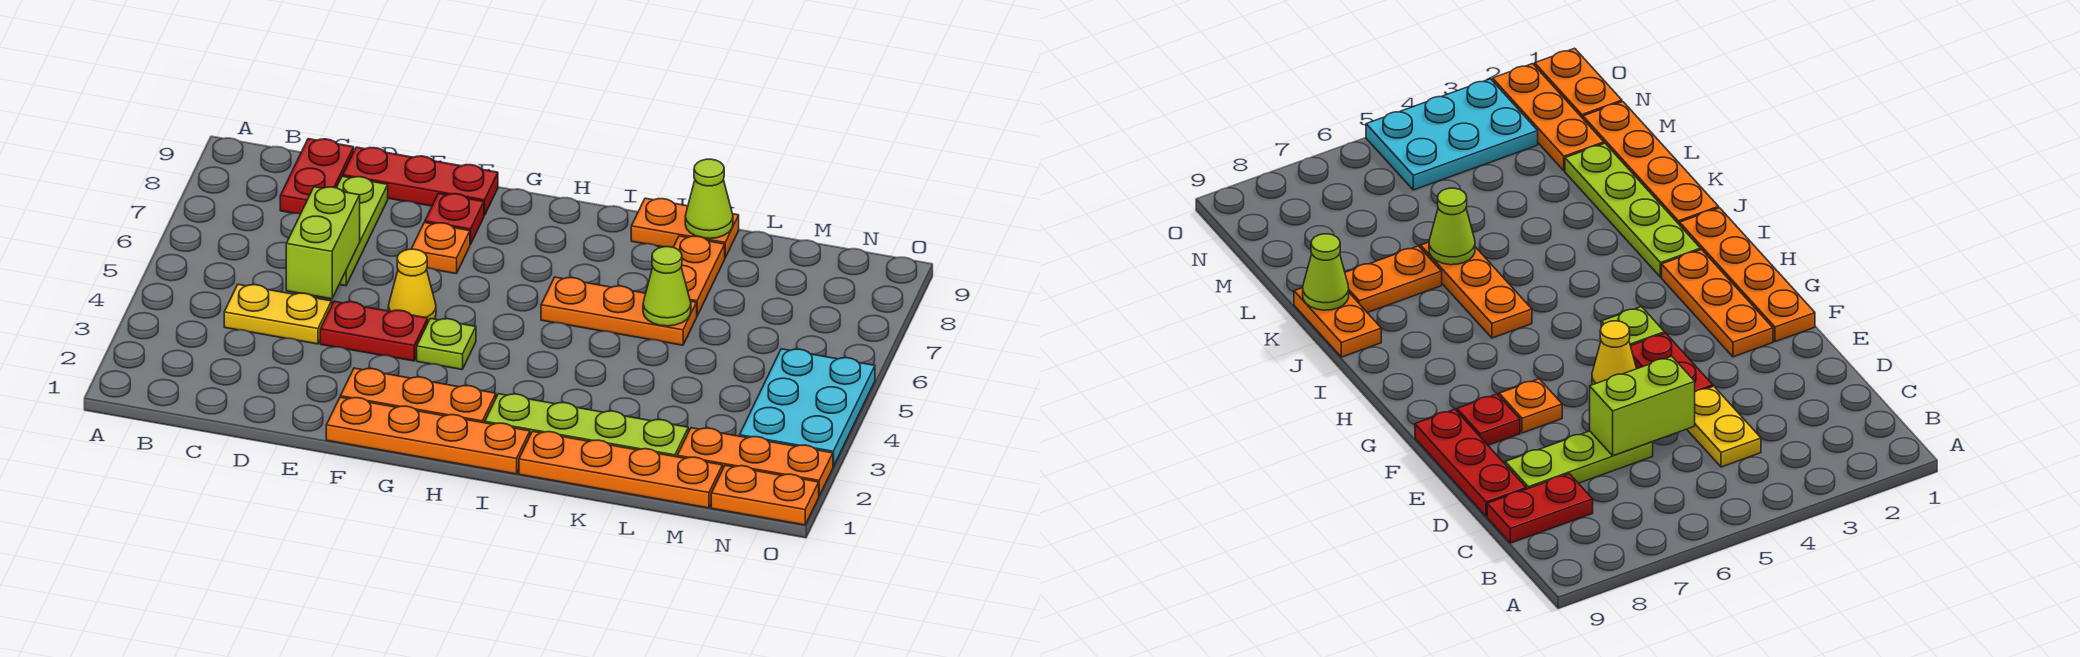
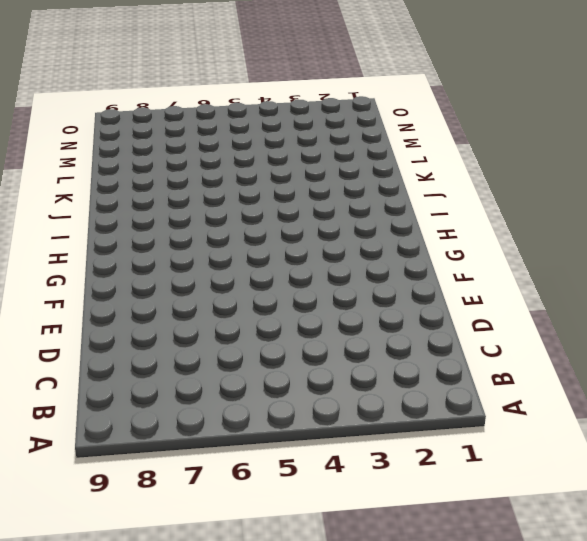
none -> yellow 1x2 plate [224,284,332,344]
none -> red 1x2 plate [280,139,354,214]
none -> lime 1x3 plate [337,176,388,286]

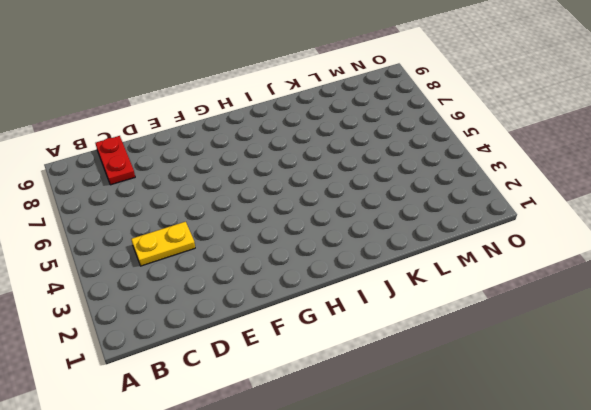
none -> lime 1x3 plate [337,176,388,286]
none -> red 1x3 plate [343,147,498,215]
none -> red 1x2 plate [320,301,428,361]

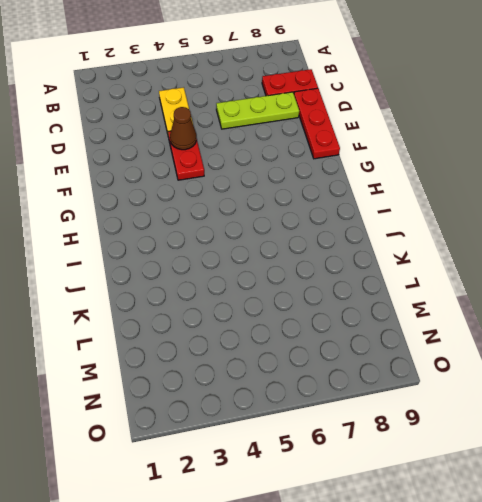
brown 1x1 cone [170,107,196,150] -> none
none -> orange 1x4 plate [326,397,530,474]
none -> orange 1x3 plate [340,368,496,423]
none -> yellow 1x1 cone [388,249,436,322]

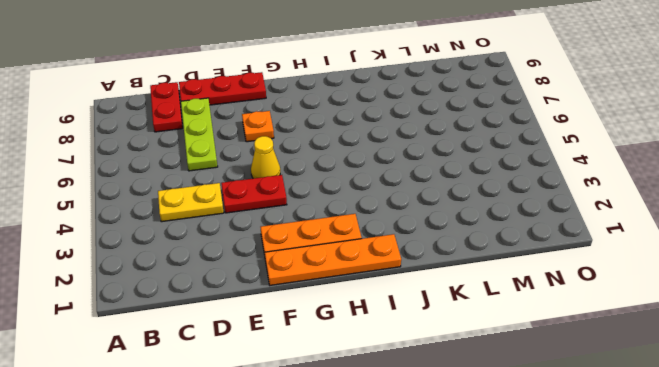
none -> red 1x1 plate [425,193,484,245]
none -> lime 1x1 plate [417,318,476,369]
none -> lime 1x4 plate [485,394,688,457]

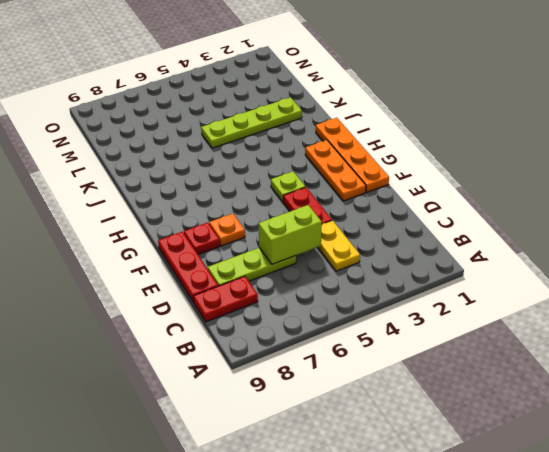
lime 1x4 plate [201,97,302,148] -> lime 1x4 plate turned to [485,394,688,457]
none -> yellow 1x1 cone [388,249,436,322]
none -> orange 1x3 plate [541,277,697,345]
none -> orange 1x4 plate [519,431,723,508]

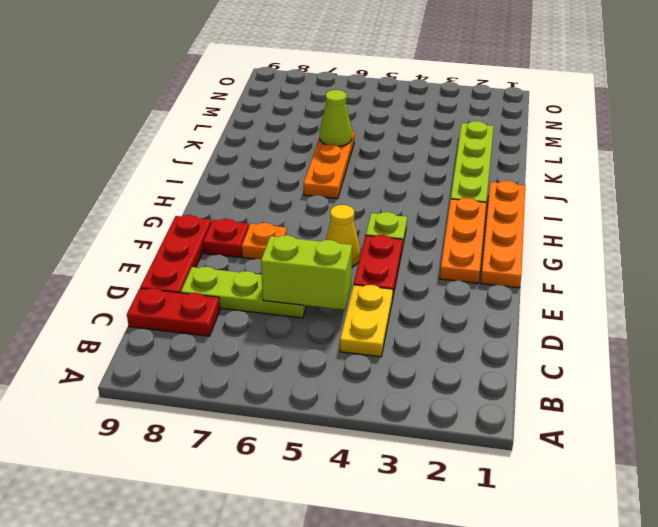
none -> orange 1x4 plate [519,431,723,508]
none -> orange 1x2 plate [631,198,739,258]
none -> orange 1x2 plate [673,236,725,316]

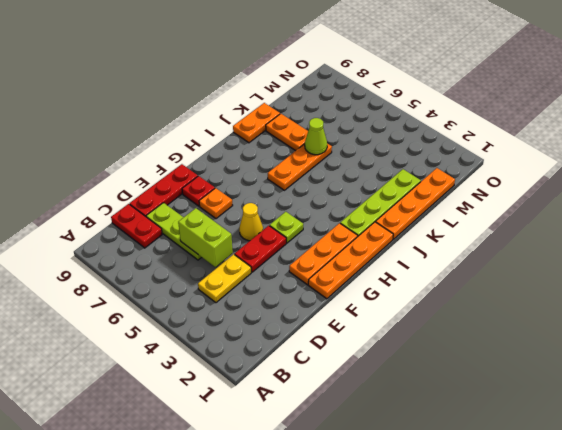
none -> orange 1x3 plate [677,428,833,496]
none -> orange 1x2 plate [711,465,819,525]
none -> cyan 2x3 plate [740,349,875,467]

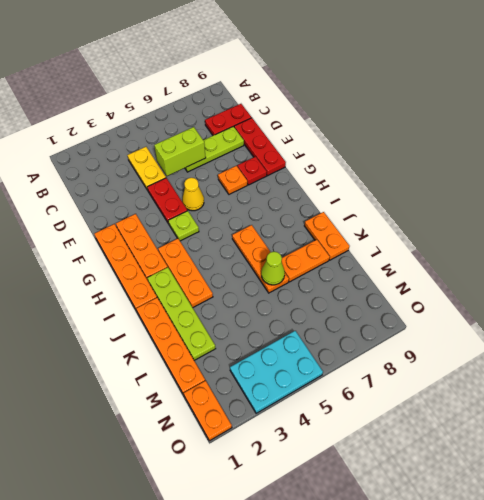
orange 1x3 plate [158,238,213,308] -> orange 1x3 plate moved to [677,428,833,496]
none -> lime 1x1 cone [685,159,733,239]

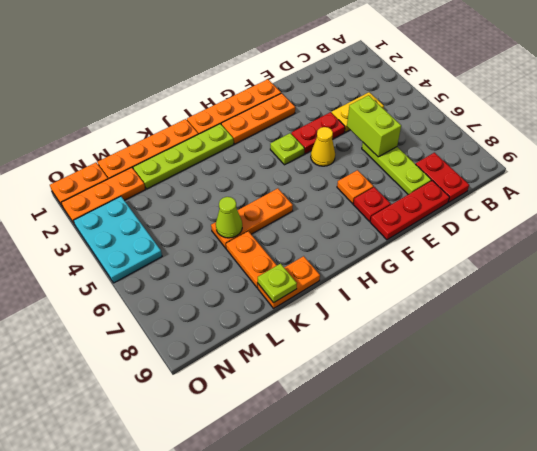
lime 1x1 plate [258,264,297,303] -> lime 1x1 cone [685,159,733,239]

